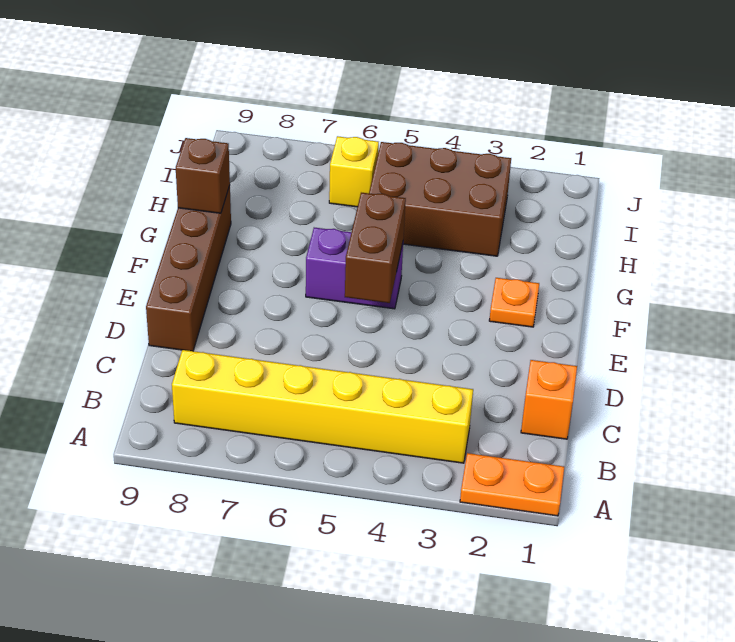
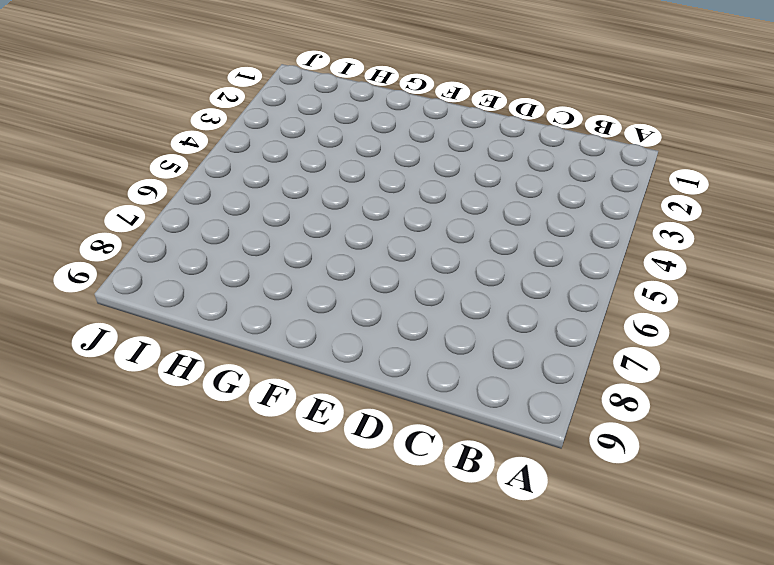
none -> orange 1x2 plate [460,453,564,516]
none -> yellow 1x6 brick [172,350,473,463]

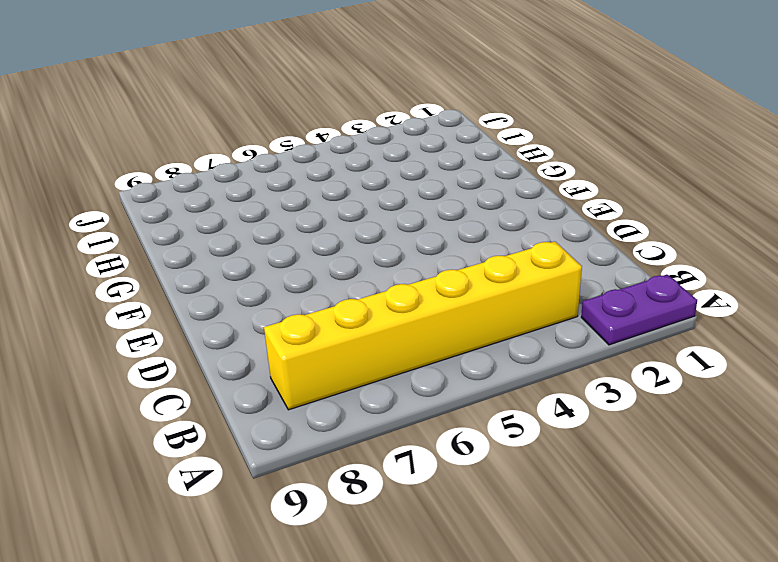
purple 1x2 plate [581,275,697,345] -> orange 1x2 plate [460,453,564,516]
none -> orange 1x1 brick [521,360,577,439]
none -> brown 1x4 brick [146,185,231,351]

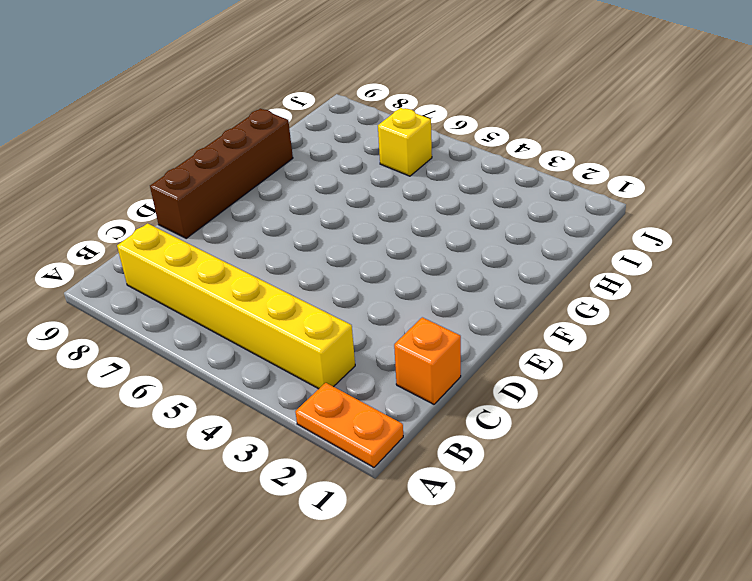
none -> orange 1x1 plate [489,278,539,327]
none -> purple 1x2 brick [306,228,403,309]

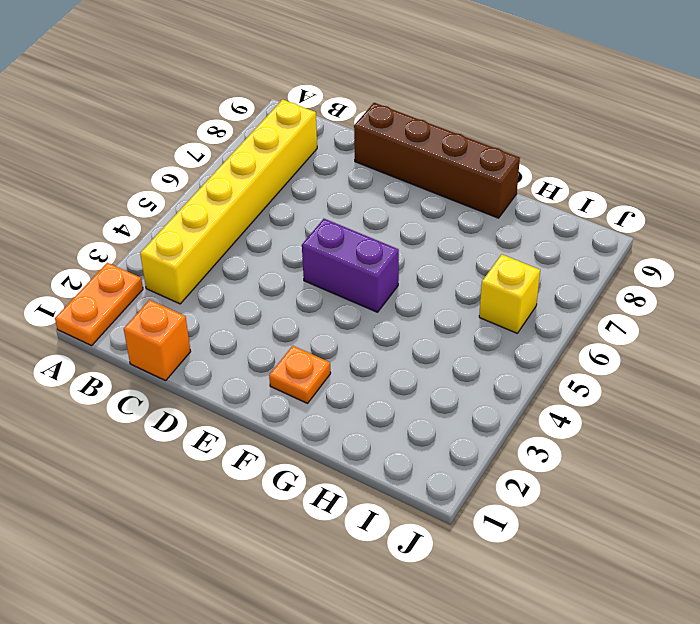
purple 1x2 brick [302,219,399,312] -> purple 1x2 brick turned to [306,228,403,309]
none -> brown 2x3 brick [369,142,511,256]
none -> brown 1x2 brick [345,193,406,303]

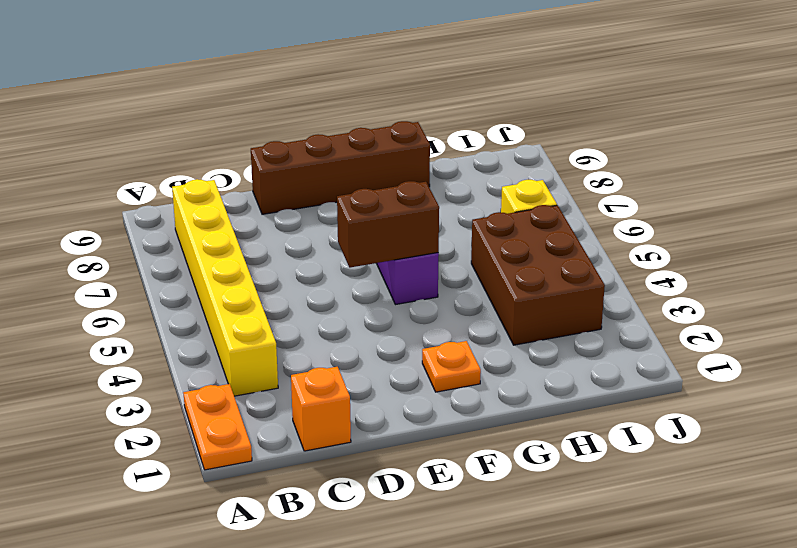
none -> brown 1x1 brick [176,138,230,213]

